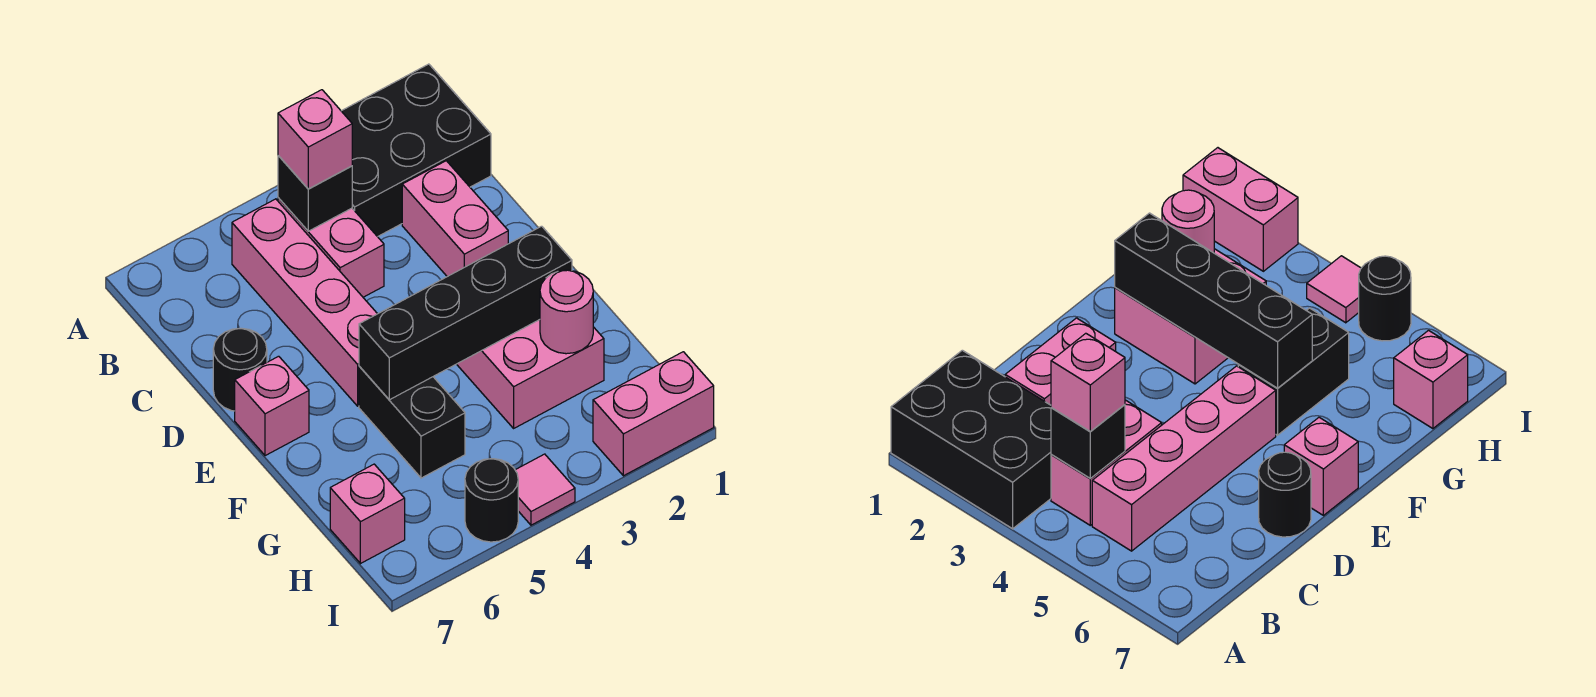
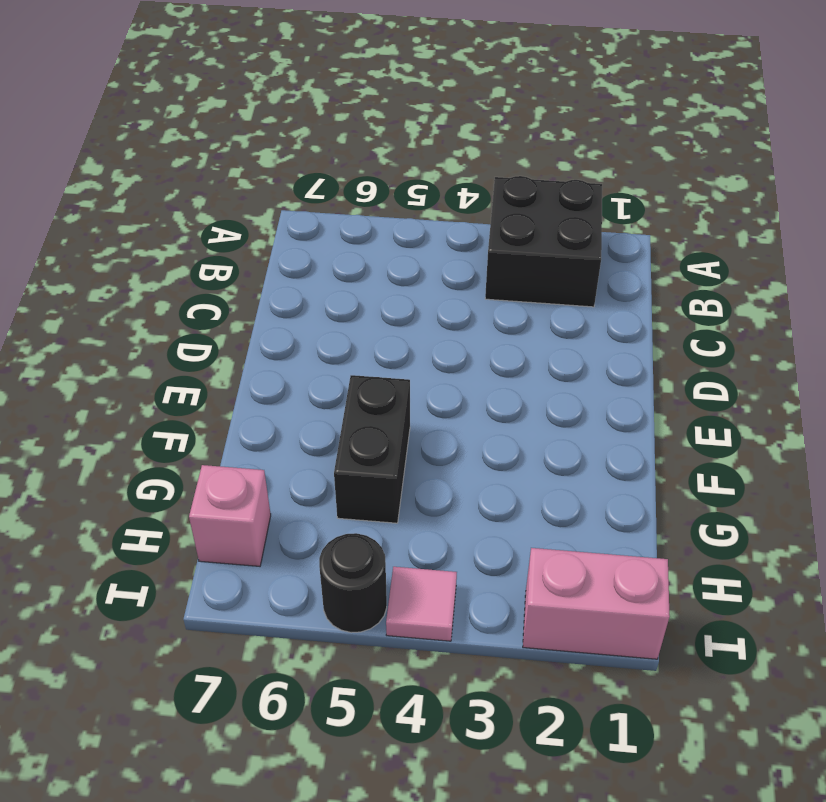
black 2x2 brick [485,176,602,307] -> black 2x3 brick [342,64,491,237]
none -> pink 1x2 brick [278,198,384,297]
none -> pink 1x4 brick [232,199,377,406]
none -> pink 1x2 brick [402,161,508,277]

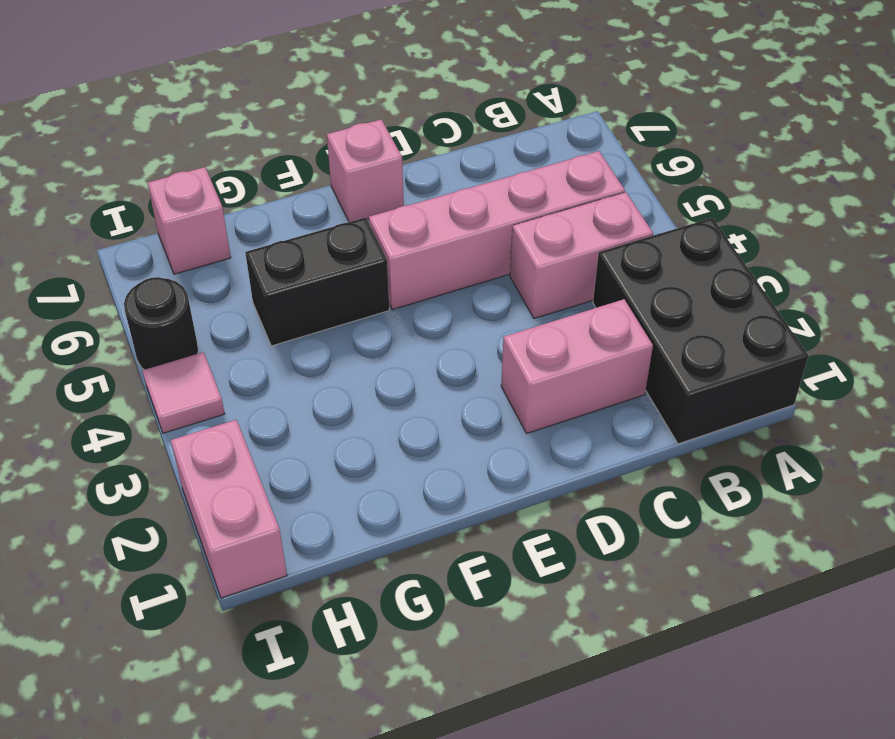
none -> black 1x1 round brick [213,328,267,411]
none -> pink 2x2 brick [457,320,604,428]
none -> black 1x1 brick [278,156,352,231]

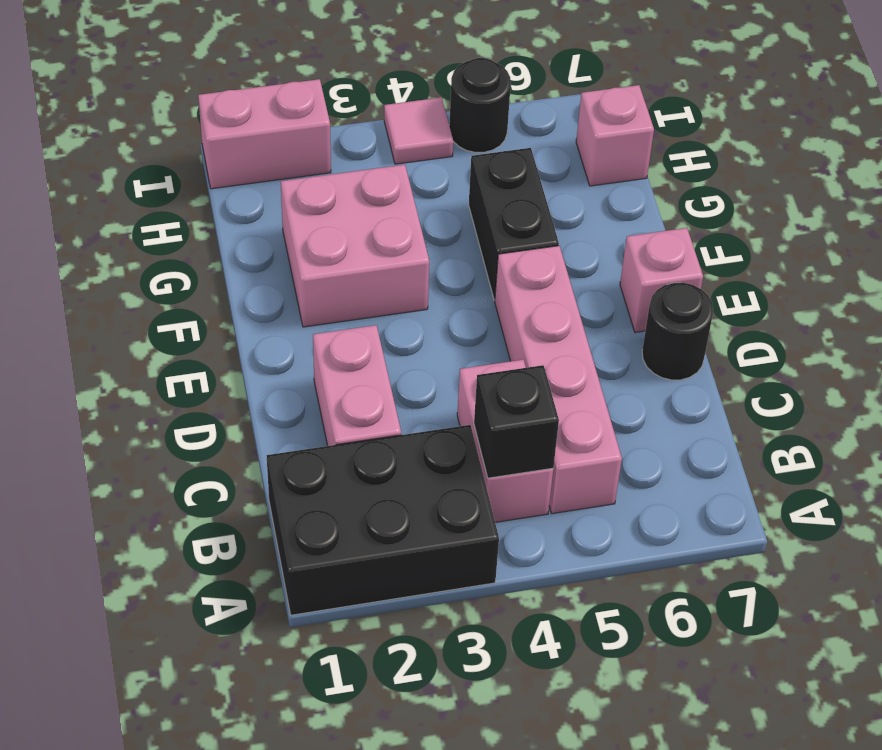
none -> black 1x4 brick [359,226,572,400]
none -> pink 1x1 round brick [540,270,593,354]
none -> pink 1x1 brick [278,90,352,189]

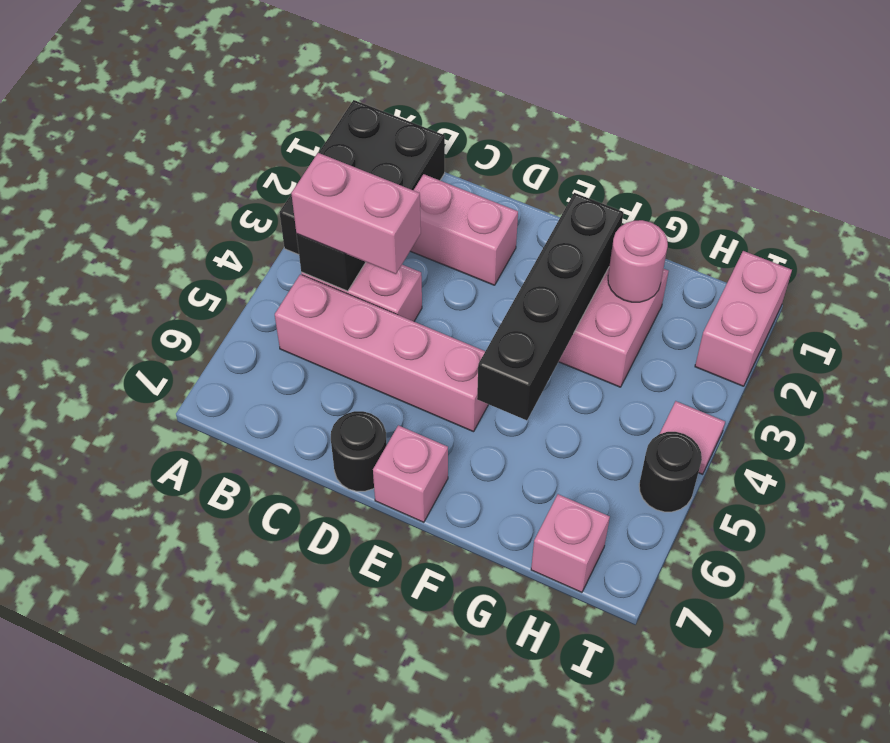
pink 1x2 brick [291,153,421,274] -> pink 1x1 brick [278,90,352,189]
none -> black 1x2 brick [359,366,465,478]

